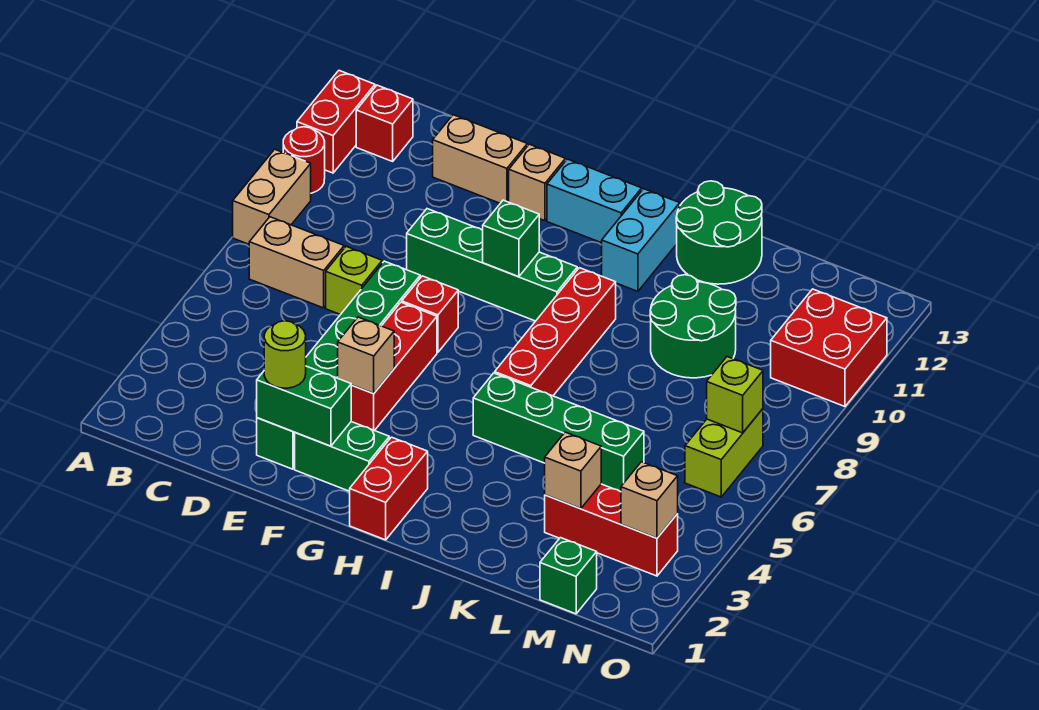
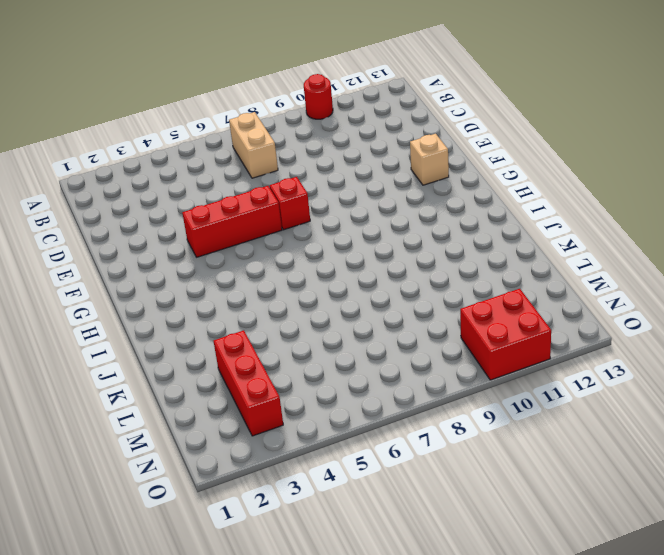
none -> tan 1x2 brick [233,149,311,244]
none -> red 1x2 brick [297,71,375,173]
none -> red 1x1 brick [356,85,413,161]
none -> lime 1x1 brick [326,246,382,315]

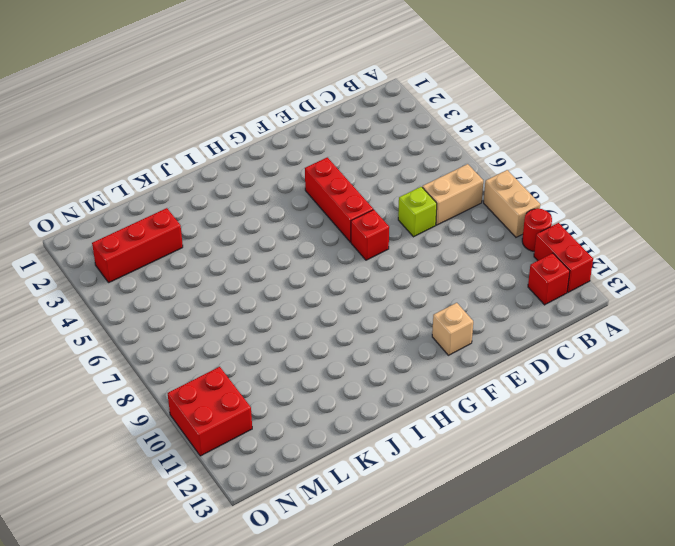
none -> tan 1x2 brick [433,115,527,203]
none -> green 1x6 brick [257,261,420,469]
none -> green 1x4 brick [407,209,577,321]
none -> green 1x2 brick [295,422,389,491]

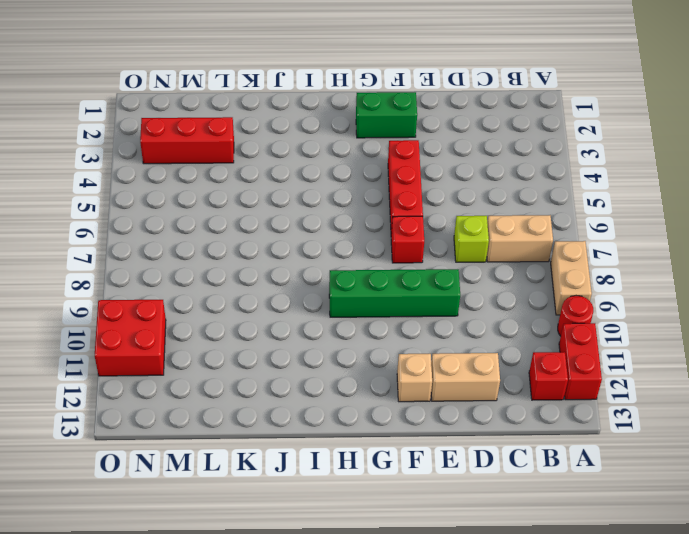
none -> green 1x6 brick [257,261,420,469]
none -> cyan 1x2 brick [547,159,642,243]
none -> red 1x2 brick [350,437,428,540]
none -> green 1x4 brick [473,373,644,492]

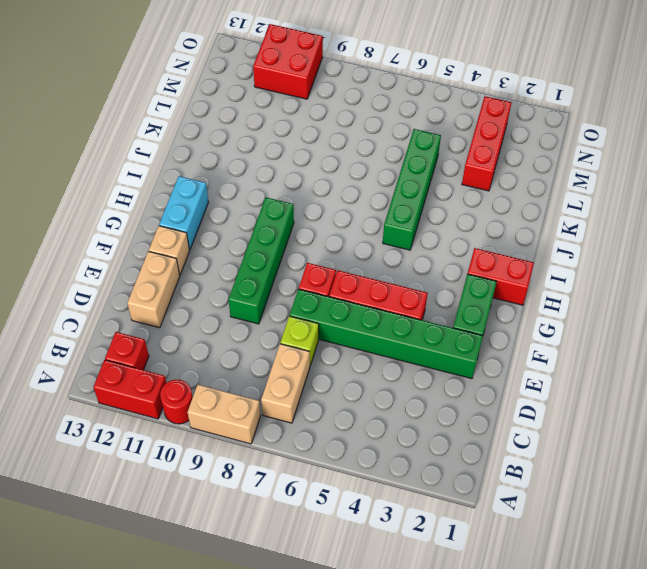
none -> red 1x4 brick [495,268,616,396]
none -> cyan 1x2 brick [602,189,680,291]
none -> green 2x2 round brick [676,181,762,284]
none -> green 2x2 round brick [650,275,736,378]

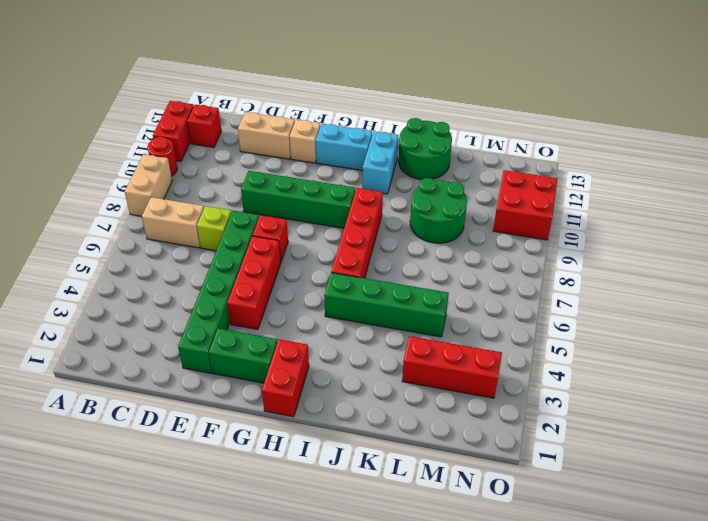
none -> green 1x1 brick [540,538,597,614]
none -> lime 1x2 brick [685,409,763,497]
none -> green 1x2 brick [257,366,351,446]
none -> tan 1x1 brick [338,317,394,394]

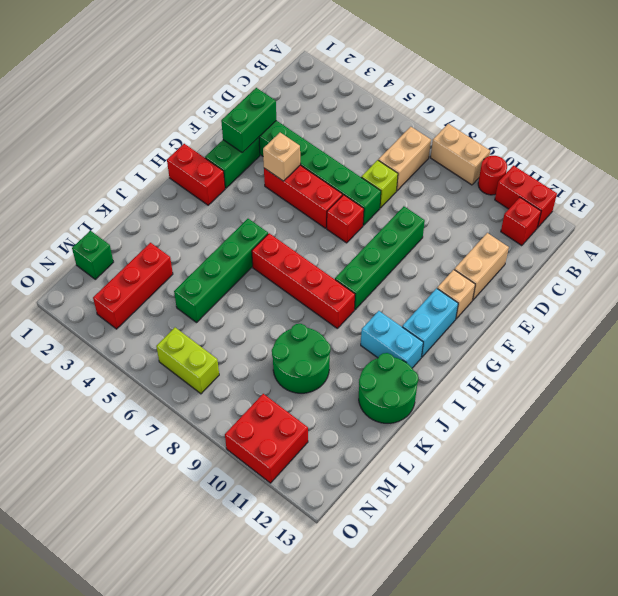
none -> green 1x1 brick [483,200,539,277]
none -> tan 1x1 brick [545,432,601,509]
none -> tan 1x1 brick [621,462,678,538]
none -> lime 1x1 brick [707,357,763,433]

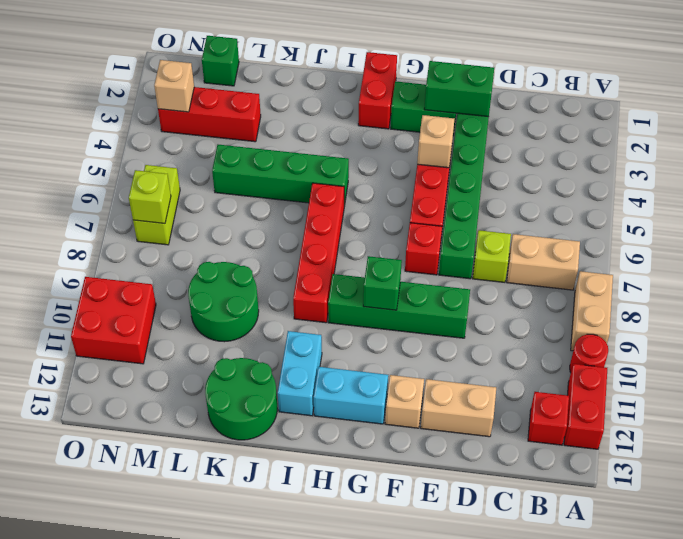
none -> tan 1x1 brick [545,432,601,509]
none -> lime 1x1 round brick [264,321,306,388]

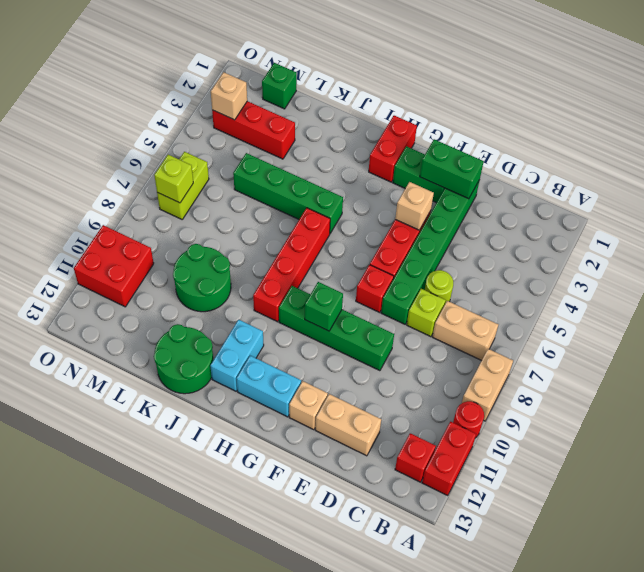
lime 1x1 round brick [425,270,453,304] -> lime 1x1 round brick moved to [264,321,306,388]
none -> tan 1x1 brick [545,432,601,509]

